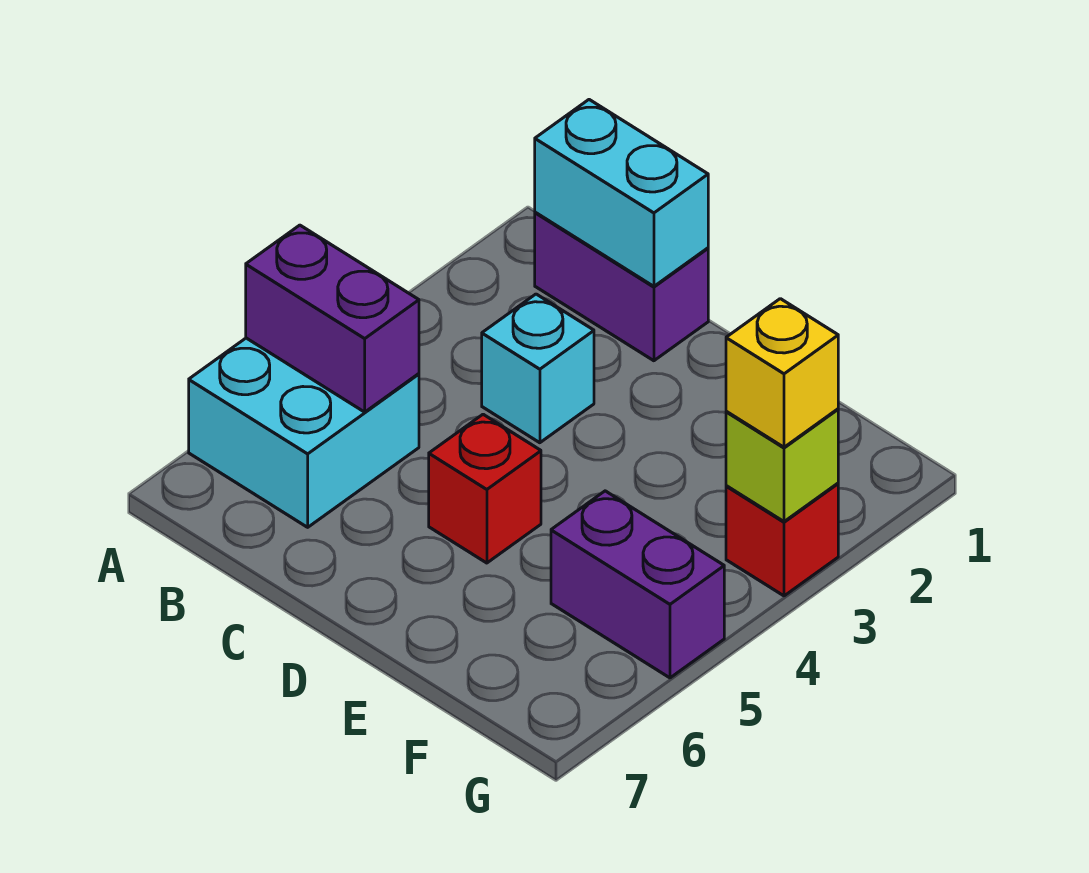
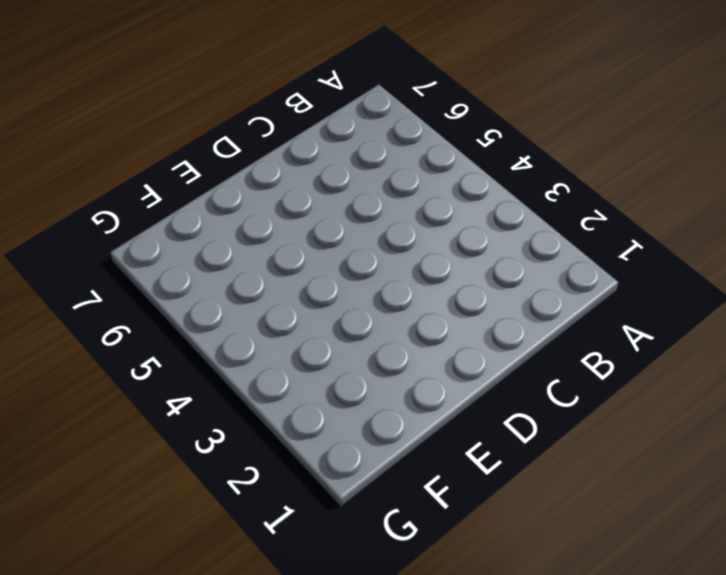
none -> cyan 2x2 brick [189,338,419,527]
none -> purple 1x2 brick [535,212,708,361]

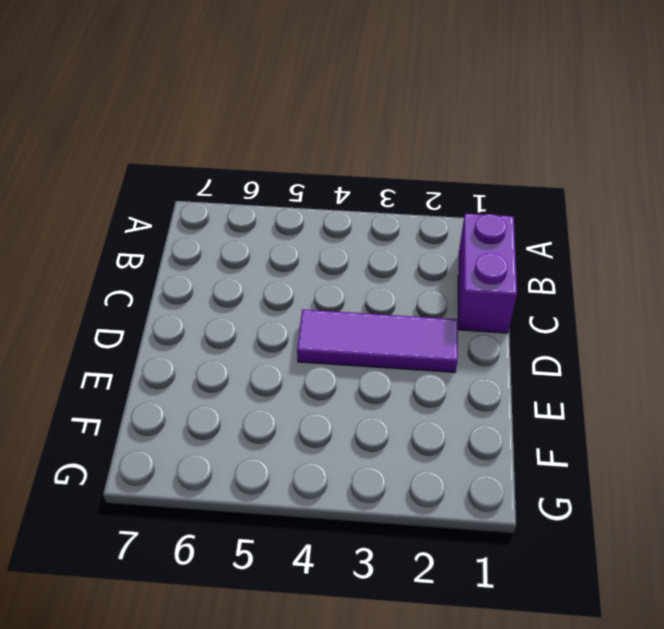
purple 1x3 tile [297,309,458,372] -> none
none -> cyan 2x2 brick [189,338,419,527]
none -> cyan 1x1 brick [482,294,594,443]

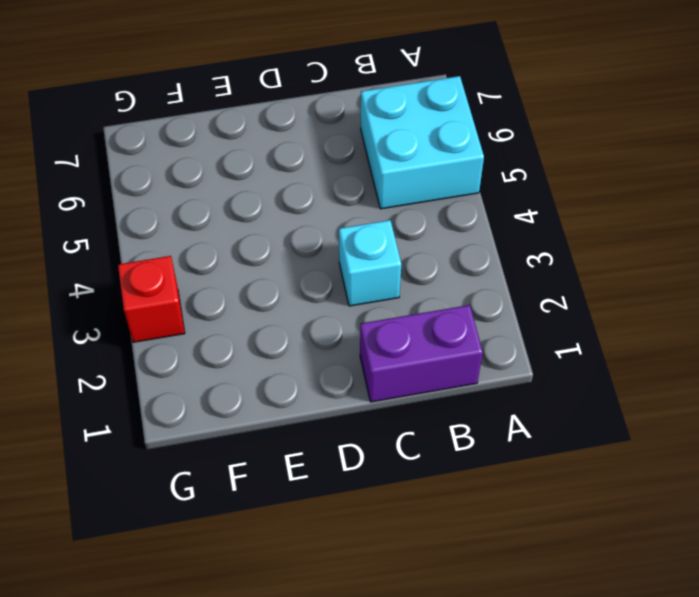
none -> red 1x1 brick [429,414,541,563]
none -> purple 1x2 brick [551,491,724,678]

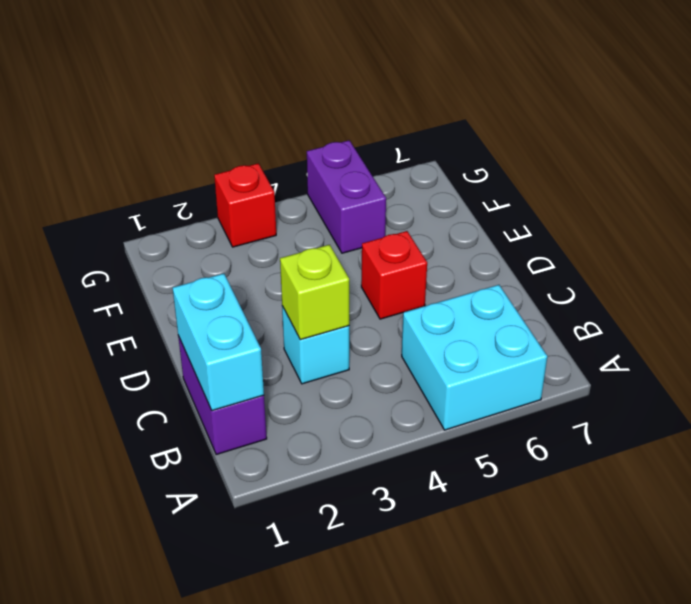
lime 1x1 brick [280,245,349,340] -> lime 1x1 brick moved to [726,409,838,522]
none -> purple 1x2 brick [246,225,419,412]
none -> yellow 1x1 brick [726,299,838,447]

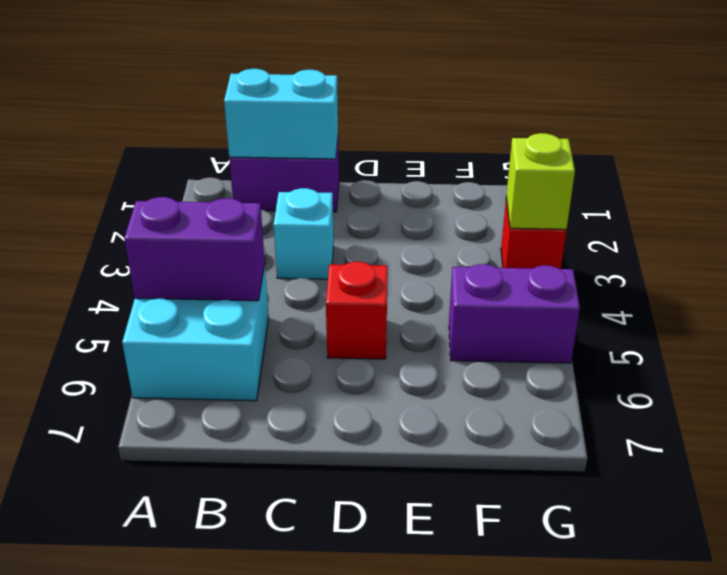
none -> yellow 1x1 brick [726,299,838,447]

